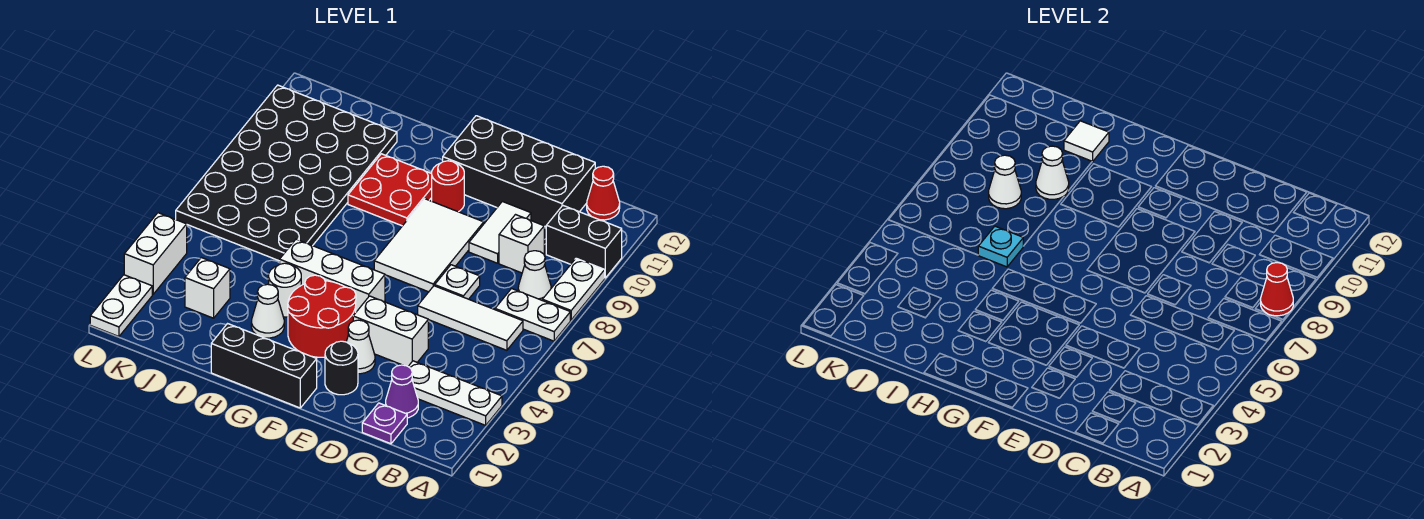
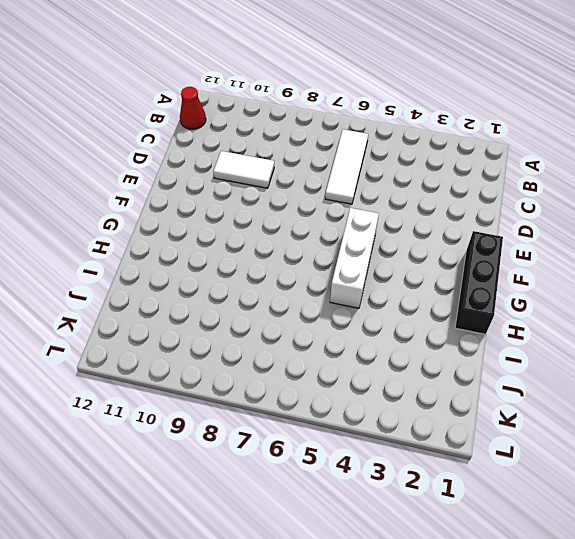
none -> white 1x3 plate [408,361,502,425]
none -> white 1x2 plate [495,289,570,341]
none -> white 1x2 plate [542,258,605,320]
none -> black 1x2 brick [546,206,622,278]

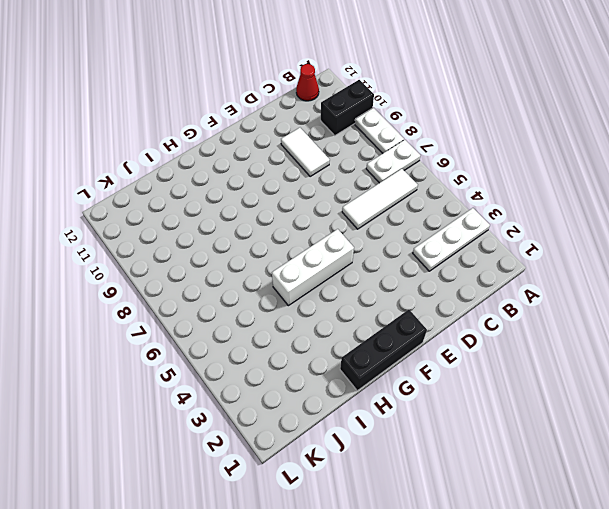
none -> white 1x1 cone [518,251,551,300]
none -> purple 1x1 plate [362,403,407,444]
none -> purple 1x1 cone [386,365,418,418]
none -> white 1x1 brick [499,215,544,273]

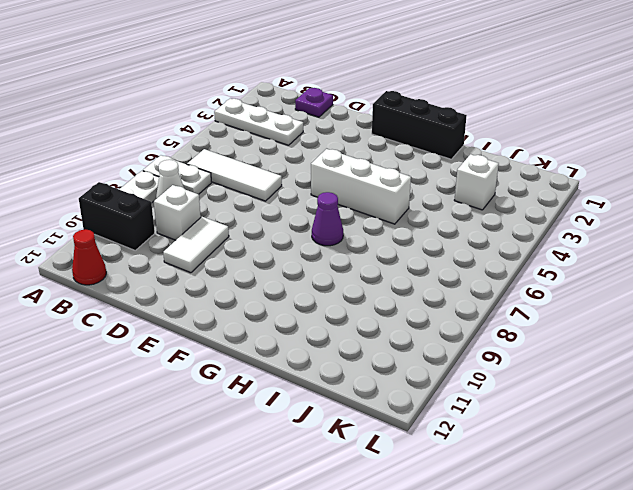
purple 1x1 cone [312,192,343,246] -> purple 1x1 cone moved to [386,365,418,418]
none -> black 2x4 brick [443,116,595,227]
none -> white 1x2 brick [353,296,428,366]
none -> white 1x1 plate [435,265,480,299]
none -> black 1x1 round brick [325,341,358,395]

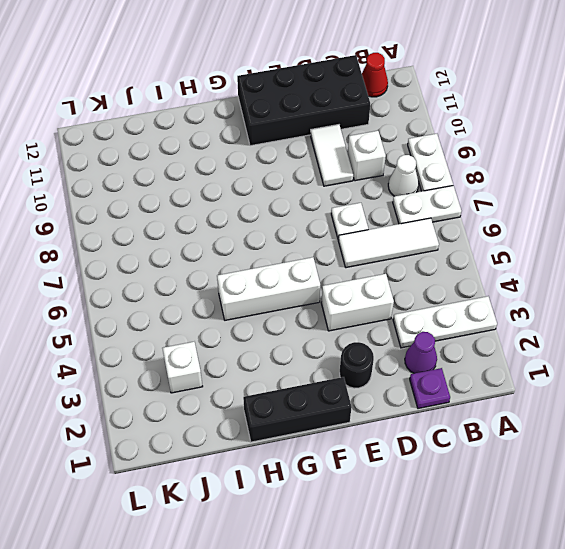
none -> black 1x2 brick [546,206,622,278]
none -> white 1x1 cone [346,320,375,374]
none -> white 2x3 tile [374,199,484,292]
none -> red 2x2 round brick [288,275,356,357]

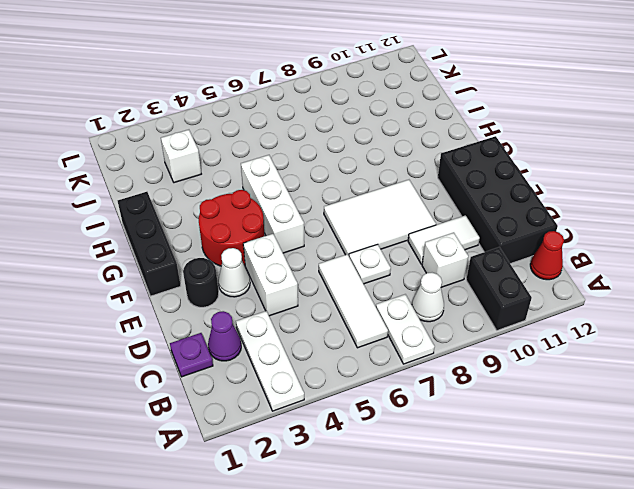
none -> white 1x2 plate [542,258,605,320]
none -> red 1x1 round brick [432,161,464,212]
none -> red 2x2 plate [348,154,432,226]
none -> white 1x1 cone [251,284,284,338]

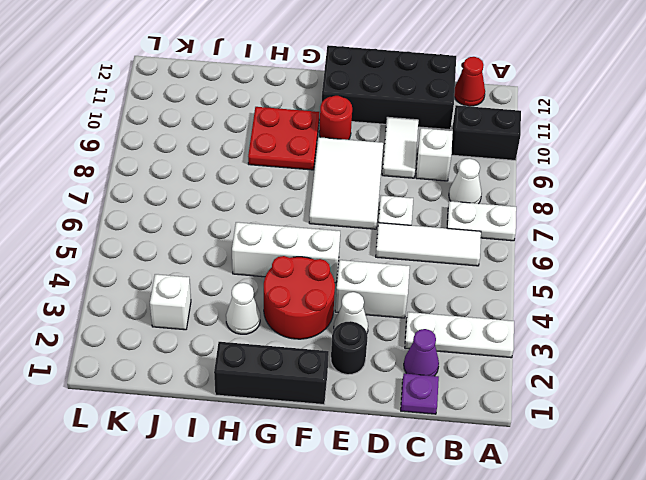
none -> white 1x2 plate [542,258,605,320]
none -> white 1x1 round brick [269,263,301,317]
none -> black 4x6 plate [176,85,397,261]
none -> white 1x2 plate [90,275,152,337]

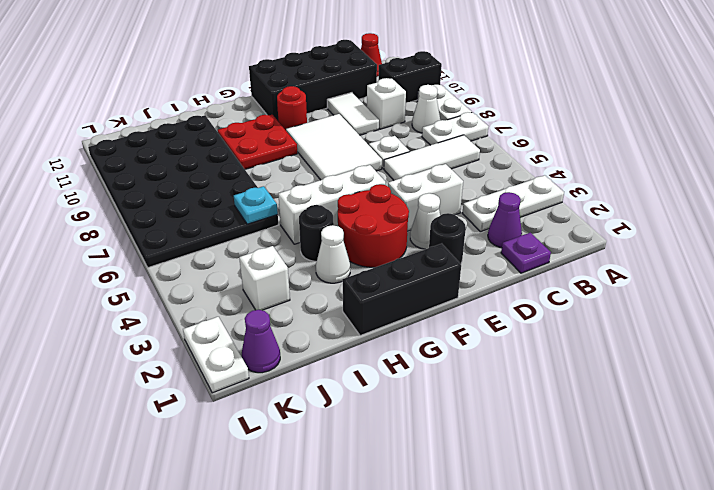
black 1x1 round brick [299,205,334,261] -> white 1x1 round brick [269,263,301,317]
purple 1x1 cone [242,310,280,373] -> none
none -> white 1x2 brick [124,213,187,294]
none -> red 1x1 cone [1261,263,1293,316]
none -> white 1x1 cone [1036,146,1069,199]
none -> white 1x1 tile [1064,121,1109,162]

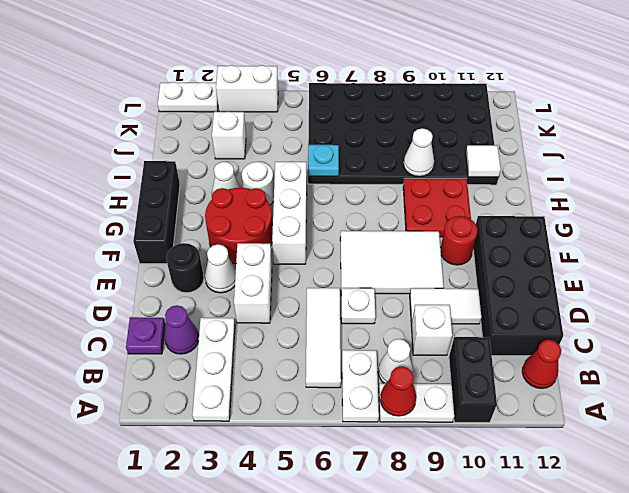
none -> white 1x1 cone [989,155,1021,209]

